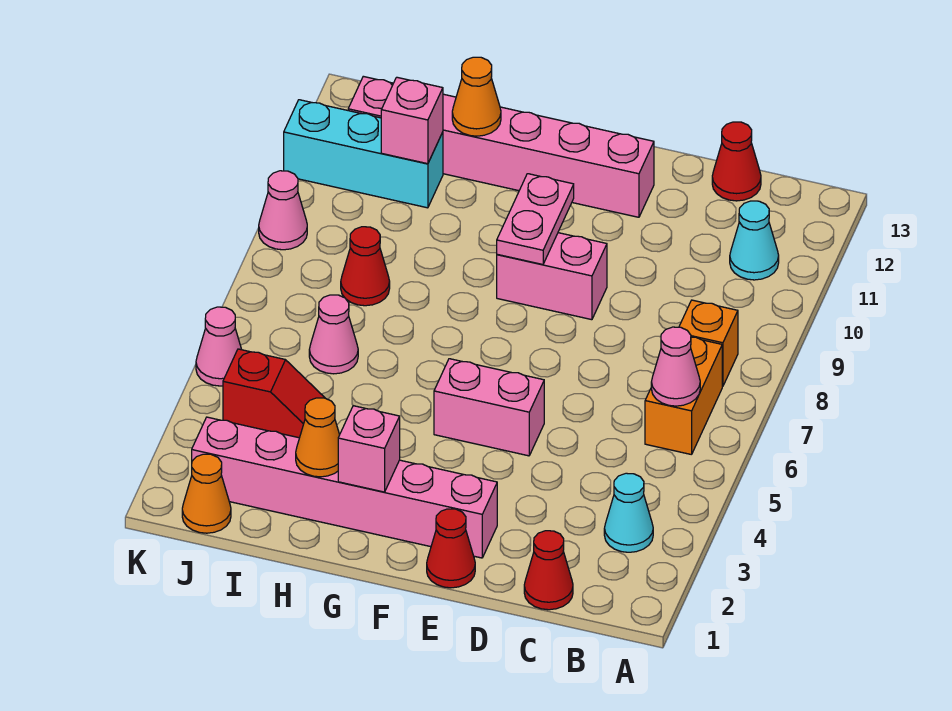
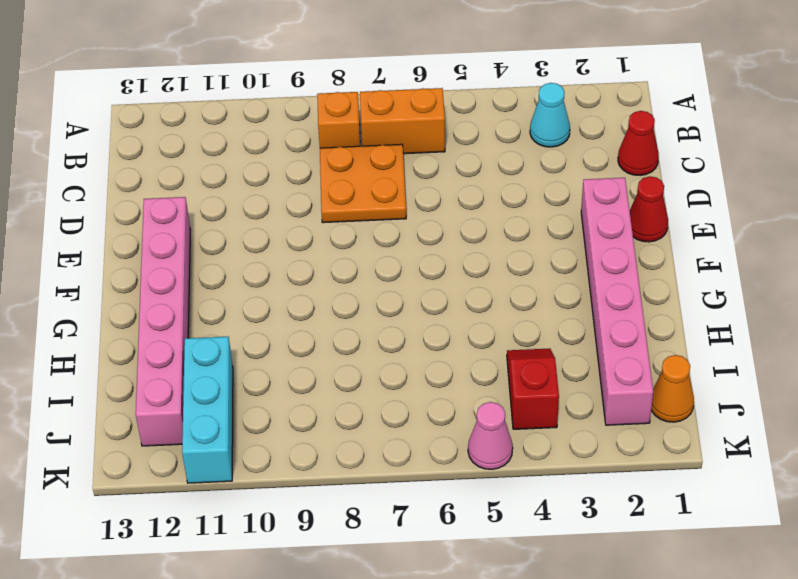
orange 2x2 plate [320,144,406,223] -> none
none -> cyan 1x1 cone [730,201,779,280]
none -> red 1x1 cone [712,122,761,201]
none -> pink 1x2 brick [434,359,544,456]

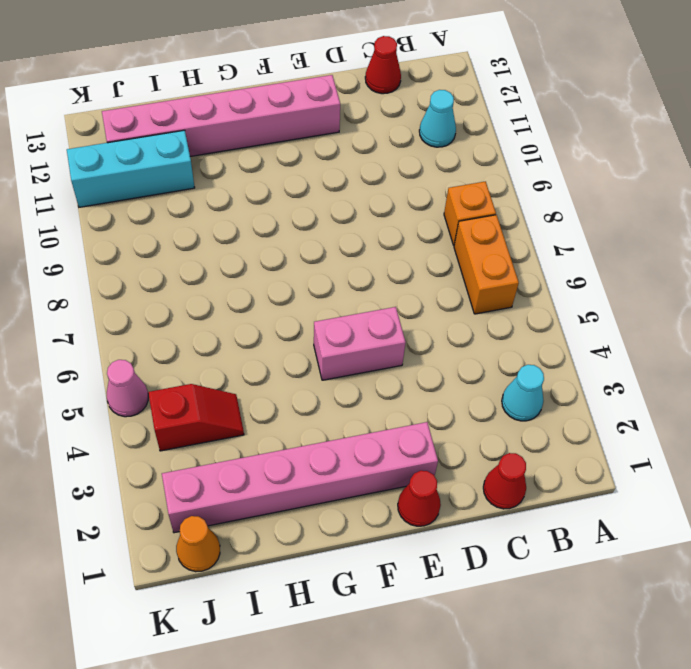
none -> pink 1x2 brick [497,233,607,320]
none -> pink 1x1 cone [309,295,358,374]
none -> red 1x1 cone [341,227,390,306]

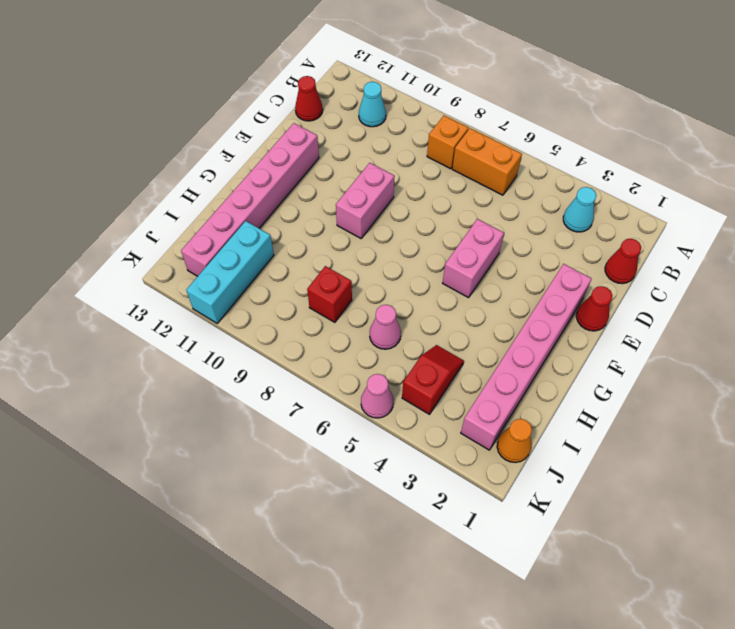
red 1x1 brick [307,266,352,322] -> red 1x1 cone [341,227,390,306]
none -> pink 1x1 cone [259,171,307,250]
none -> pink 1x1 cone [651,327,700,406]
none -> pink 1x2 plate [497,174,574,264]

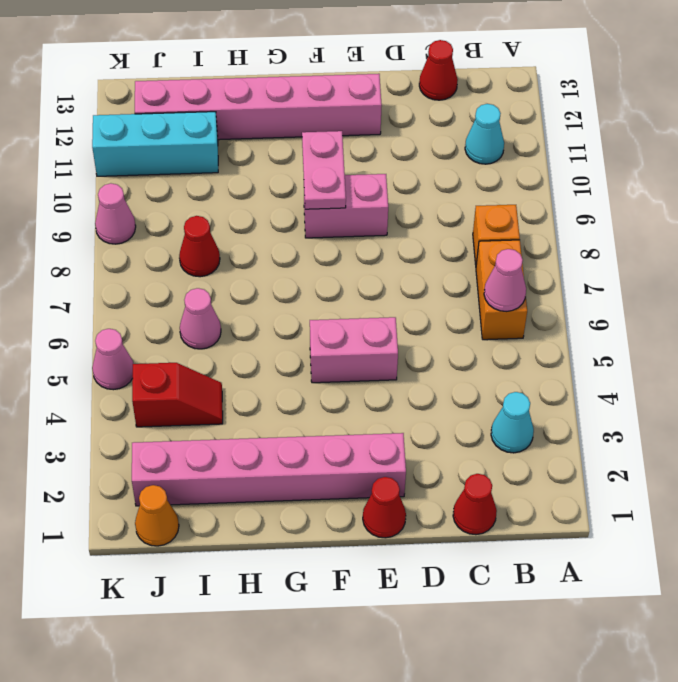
none -> pink 1x1 brick [338,406,400,492]
none -> orange 1x1 cone [296,398,340,477]
none -> orange 1x1 cone [452,57,501,136]

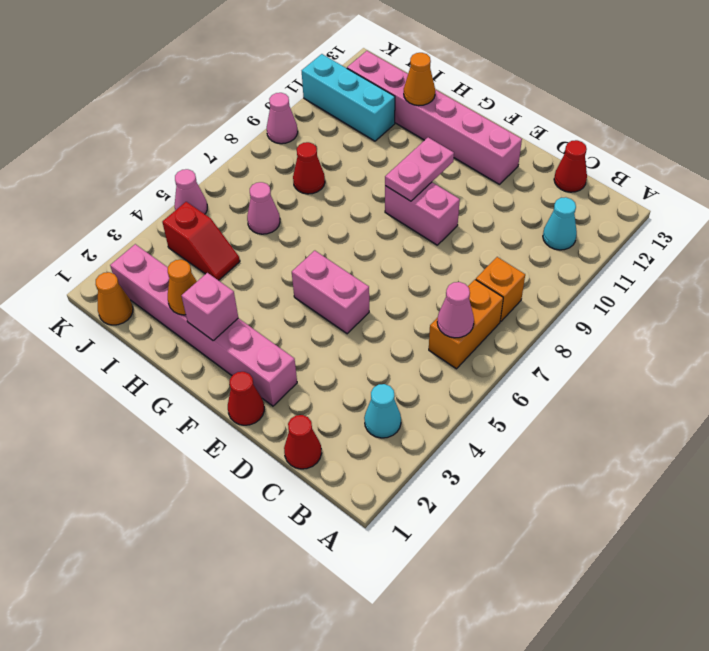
none -> pink 1x1 brick [381,77,443,164]

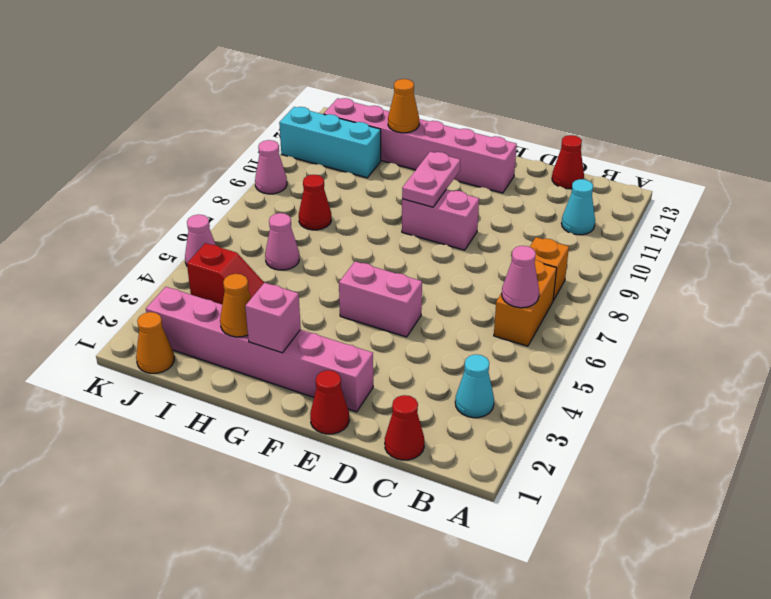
none -> pink 1x1 brick [381,77,443,164]

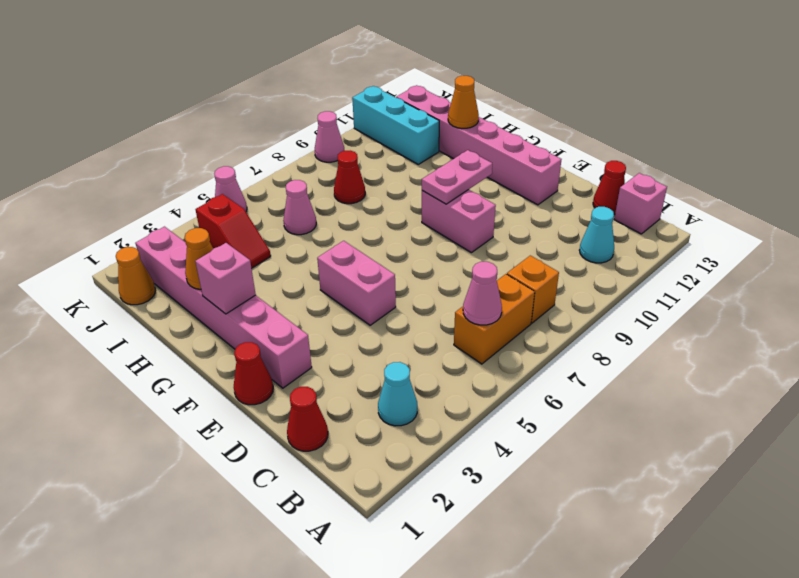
pink 1x1 brick [614,173,667,234] -> pink 1x1 brick moved to [381,77,443,164]

